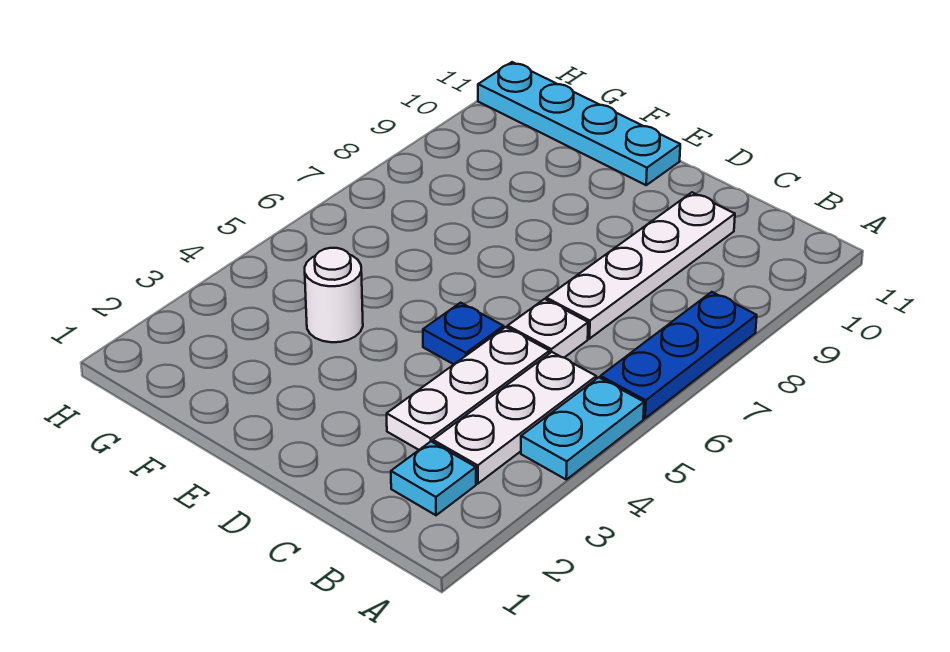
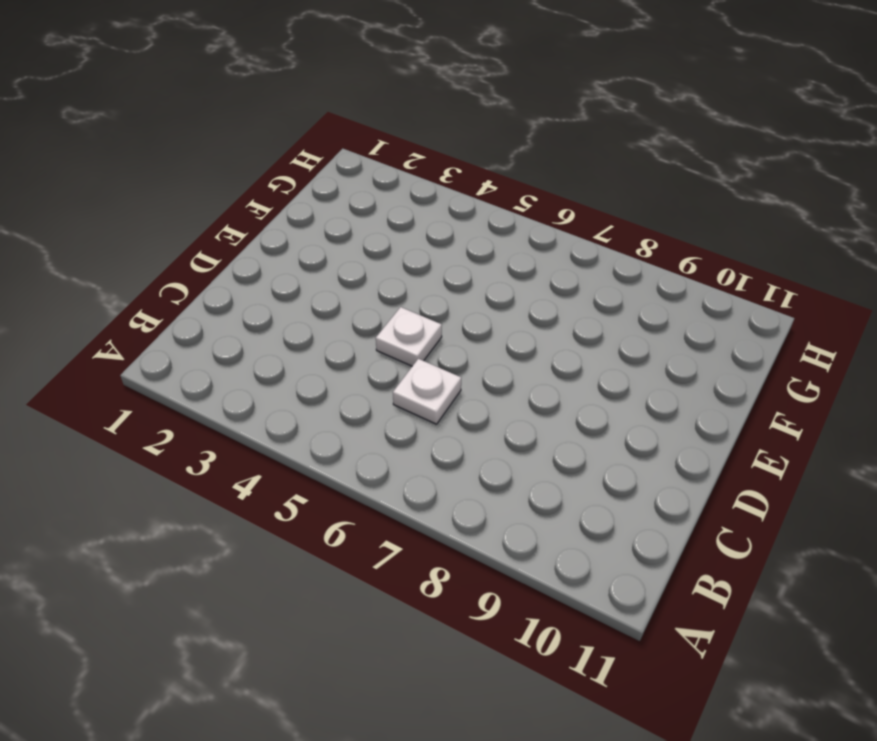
white 1x1 plate [376,307,442,366] -> blue 1x1 plate [423,303,504,364]
none -> cyan 1x2 plate [521,377,644,480]
none -> blue 1x3 plate [600,292,757,418]

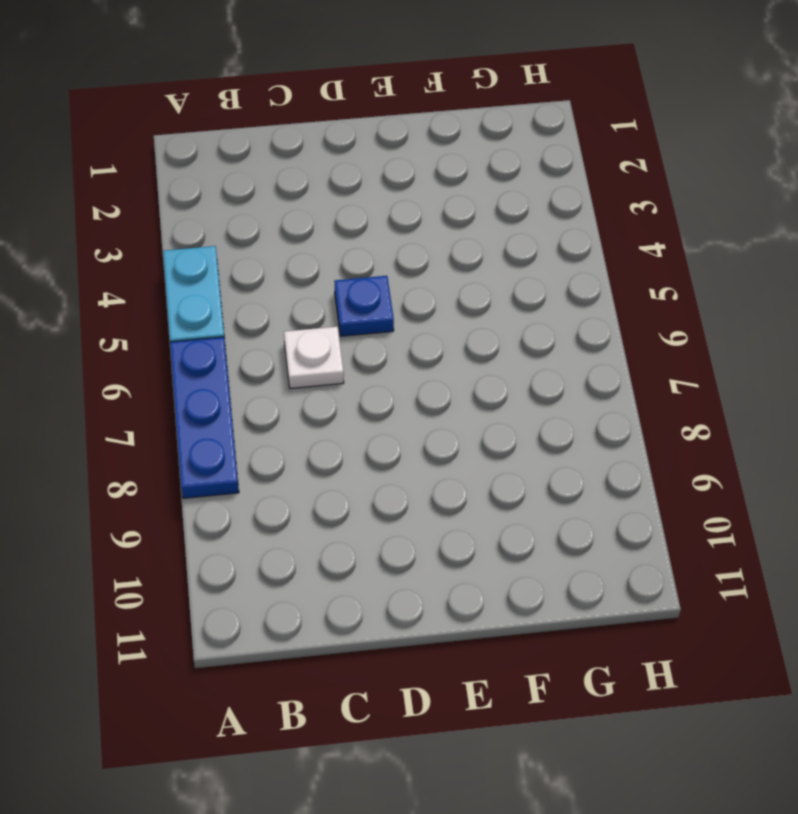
none -> cyan 1x1 plate [391,442,476,515]
none -> white 1x3 plate [433,352,596,484]

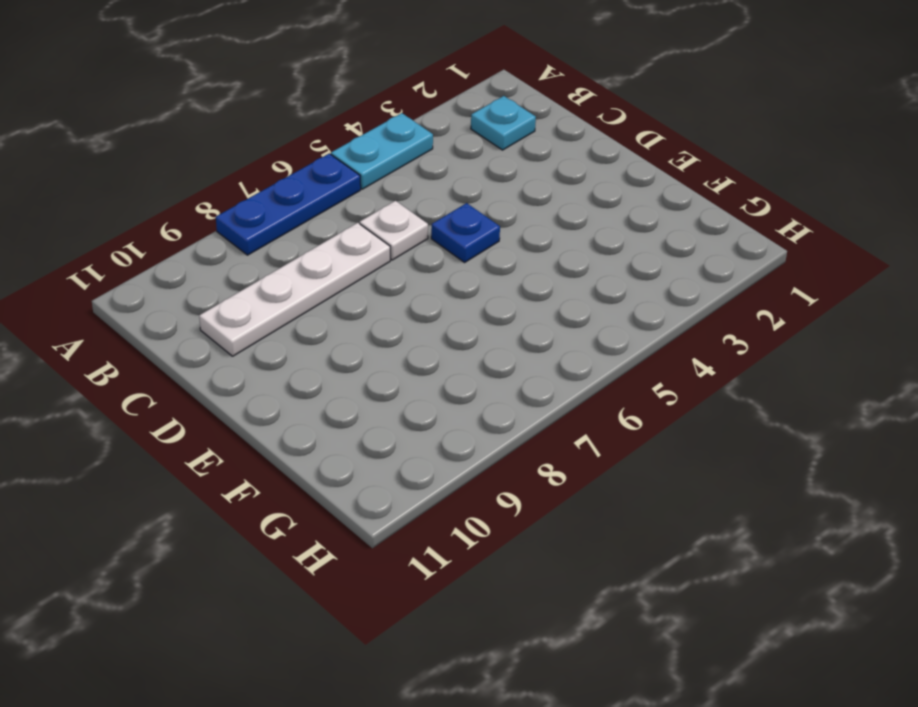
none -> white 1x3 plate [433,352,596,484]
none -> white 1x3 plate [387,327,550,450]

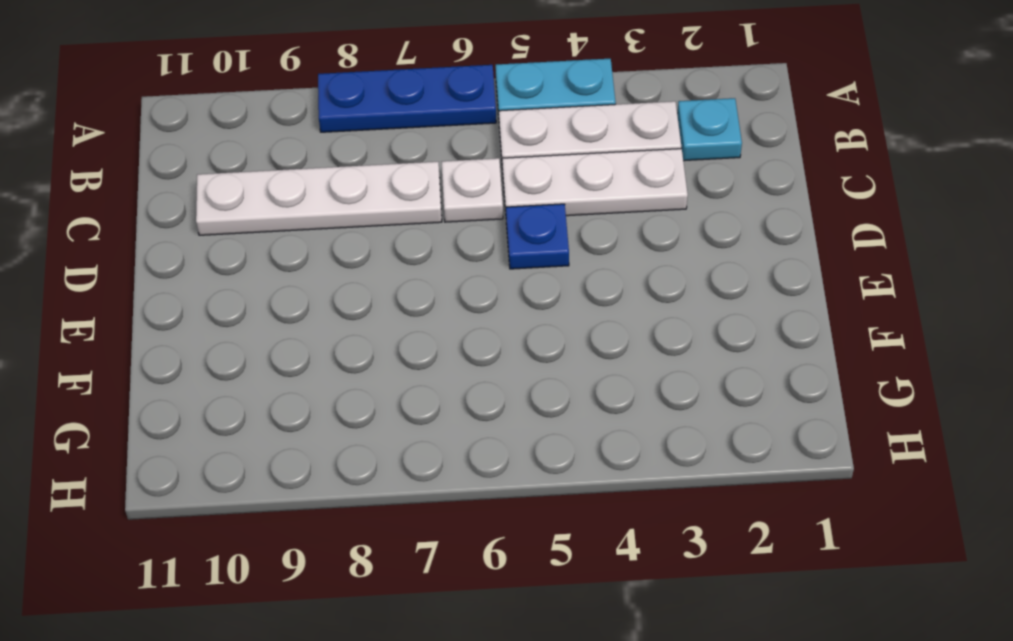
none -> cyan 1x4 plate [478,62,680,185]
none -> white 1x1 round brick [305,248,363,342]

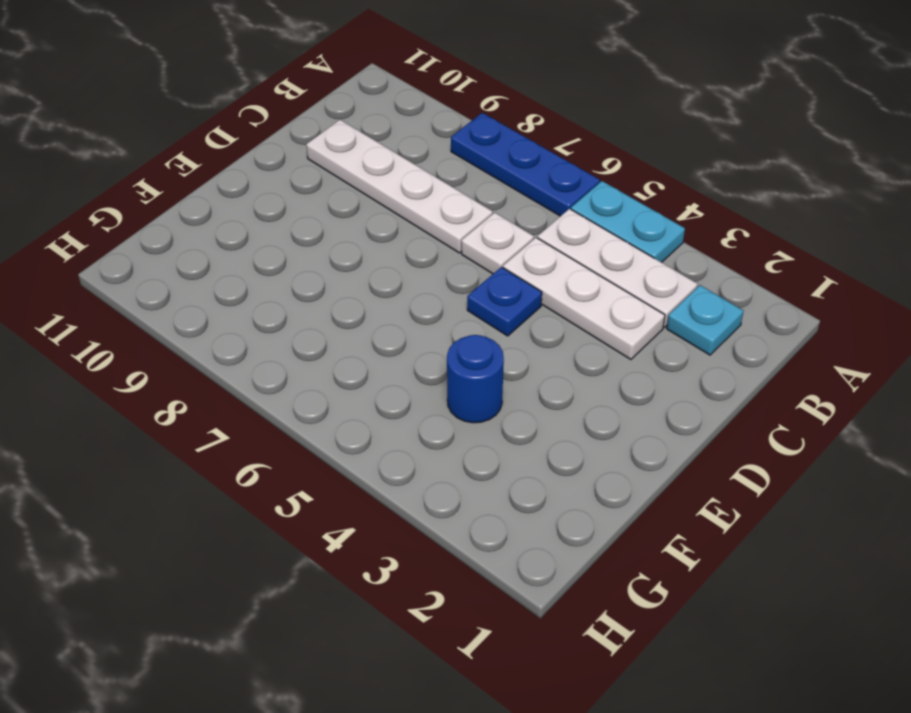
blue 1x1 round brick [447,335,504,423] -> white 1x1 round brick [305,248,363,342]
none -> cyan 1x4 plate [478,62,680,185]

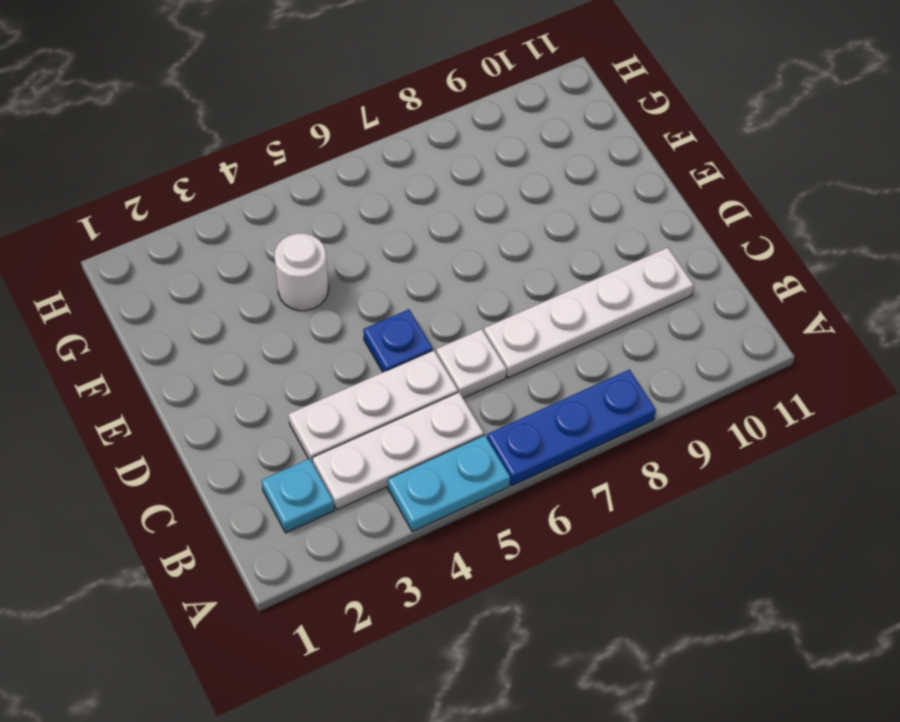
none -> cyan 1x4 plate [478,62,680,185]

